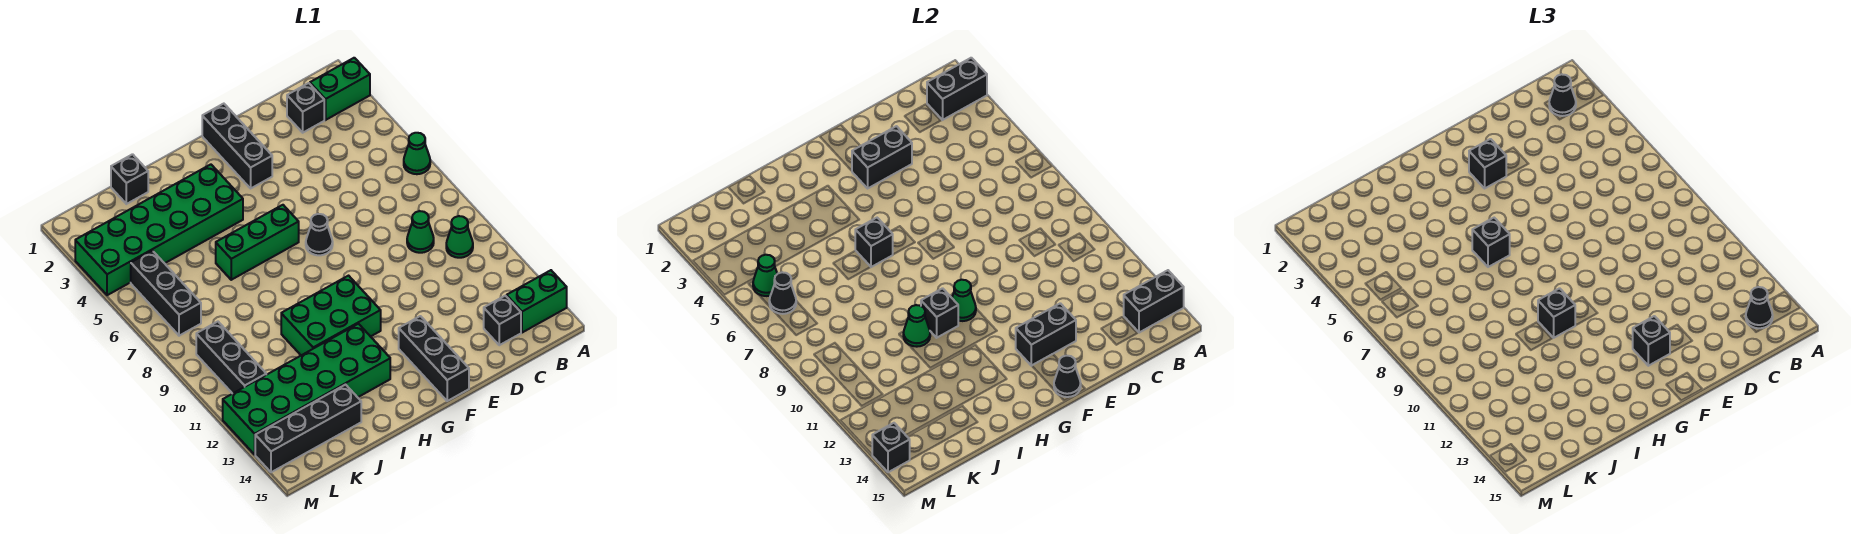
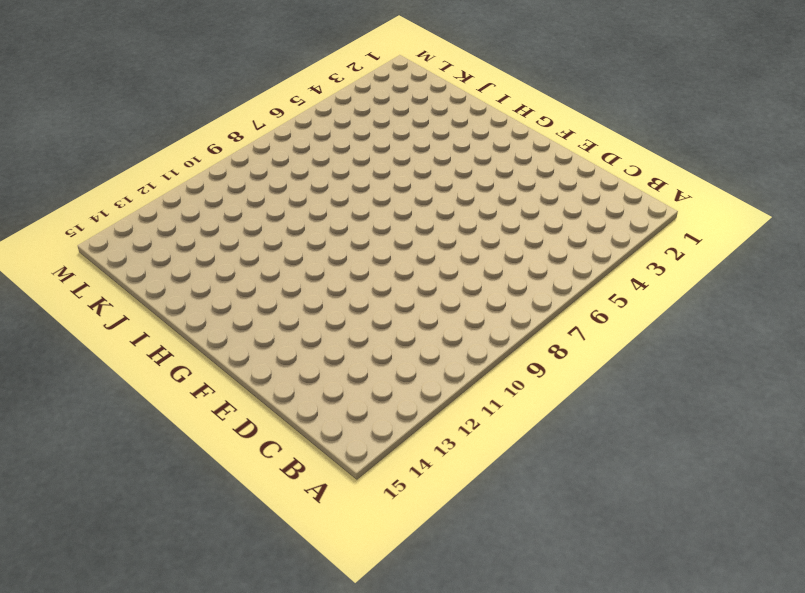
none -> green 1x2 brick [310,58,370,120]
none -> green 1x1 cone [404,133,430,174]
none -> green 1x2 brick [507,270,567,333]
none -> green 1x1 cone [446,216,473,258]

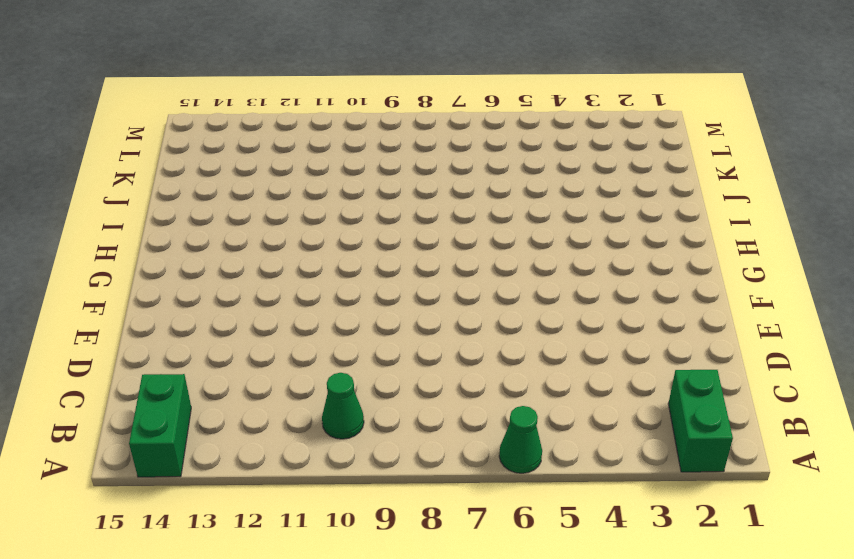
none -> black 1x1 brick [287,83,324,133]
none -> green 1x1 cone [407,211,434,253]
none -> black 1x1 brick [484,296,521,345]
none -> black 1x3 brick [202,104,272,188]

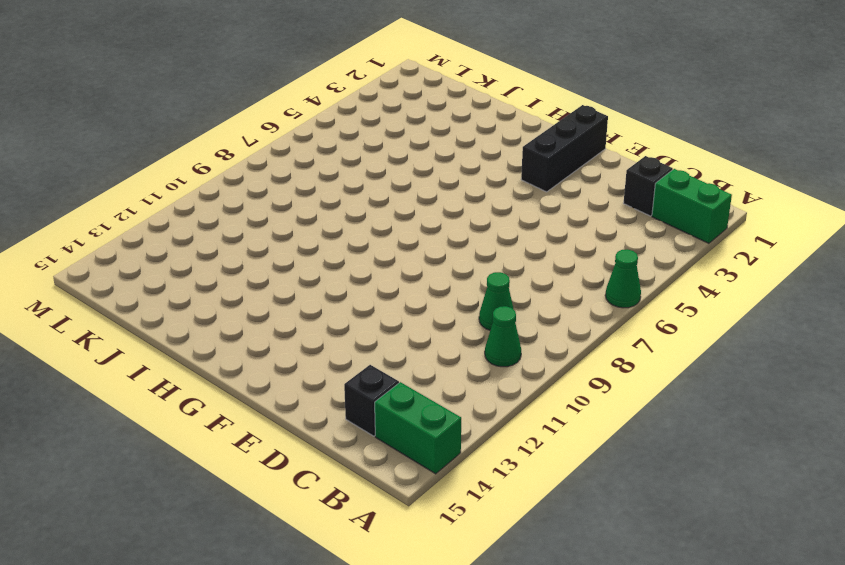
none -> black 1x1 cone [306,214,333,255]
none -> black 1x3 brick [399,316,469,401]
none -> green 1x3 brick [216,205,299,280]
none -> green 2x3 brick [281,276,381,355]

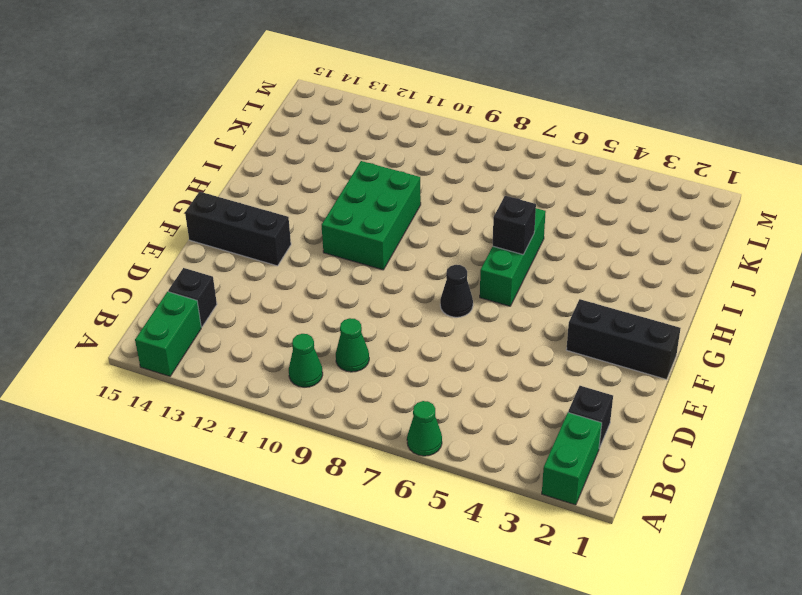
none -> green 2x6 brick [75,164,243,295]
none -> green 2x6 brick [223,324,390,454]
none -> black 1x1 brick [111,154,148,204]
none -> black 1x4 brick [255,385,361,472]

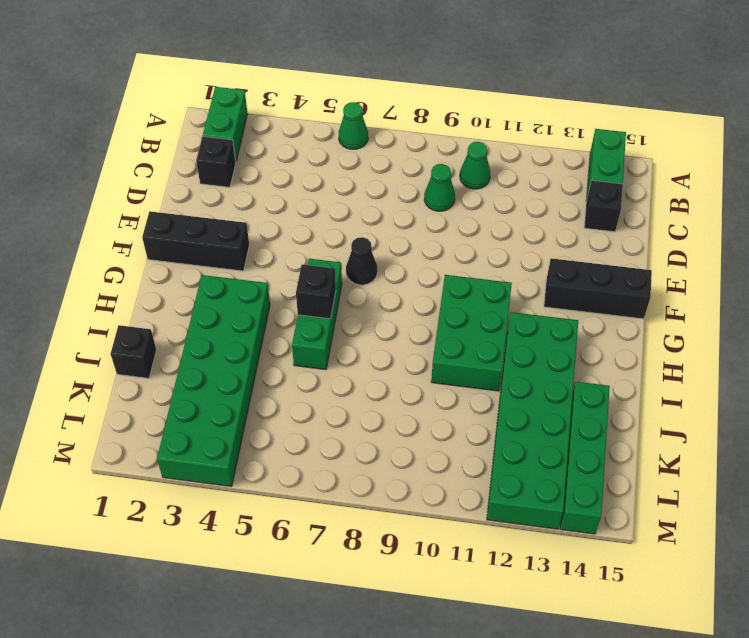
green 1x4 brick [560,382,610,534] -> black 1x4 brick [255,385,361,472]
none -> black 1x3 brick [131,251,201,336]
none -> black 1x3 brick [196,322,266,394]
none -> black 1x2 brick [927,58,987,120]
none -> black 1x2 brick [1124,270,1184,333]

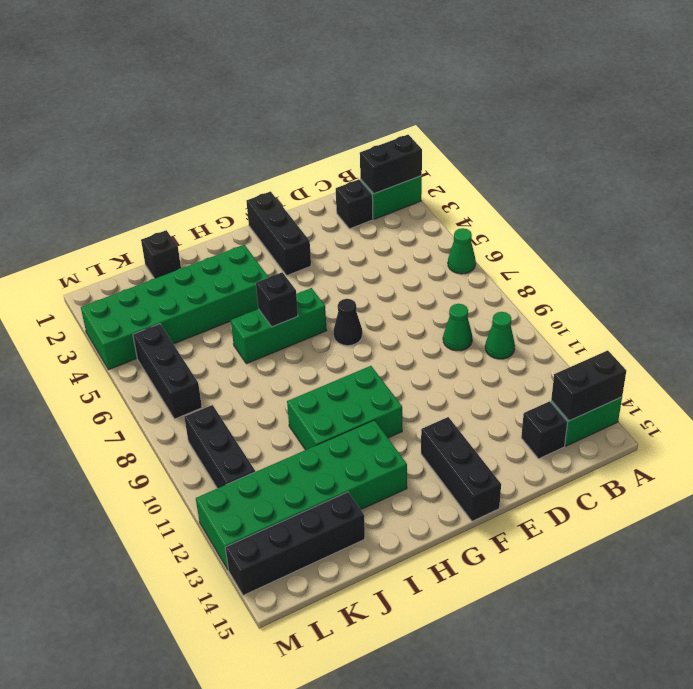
none -> black 1x2 brick [852,126,912,188]
none -> black 1x2 brick [1016,303,1076,366]
none -> black 1x1 cone [1054,356,1081,397]
none -> green 1x1 cone [952,280,976,321]

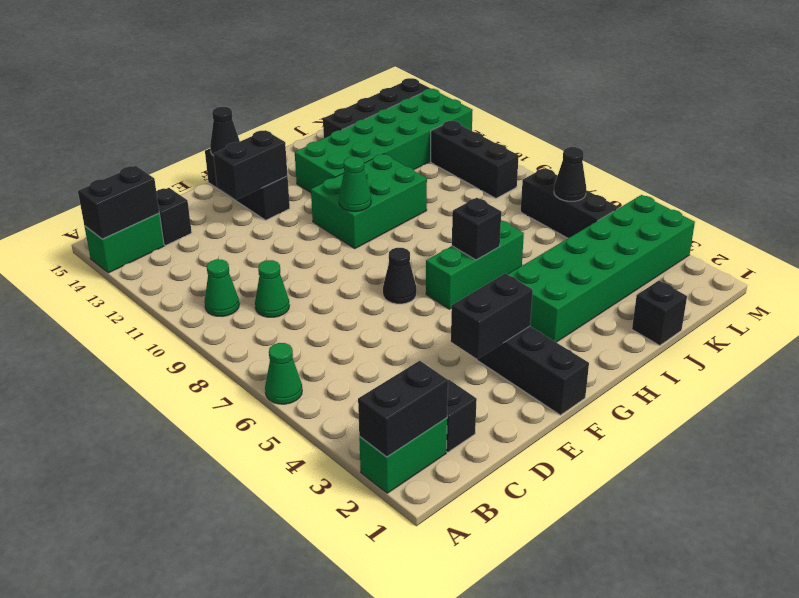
none -> black 1x1 brick [921,288,958,338]
none -> green 1x1 cone [903,305,930,347]
none -> green 1x1 cone [753,255,777,296]
none -> black 1x1 brick [872,423,910,472]

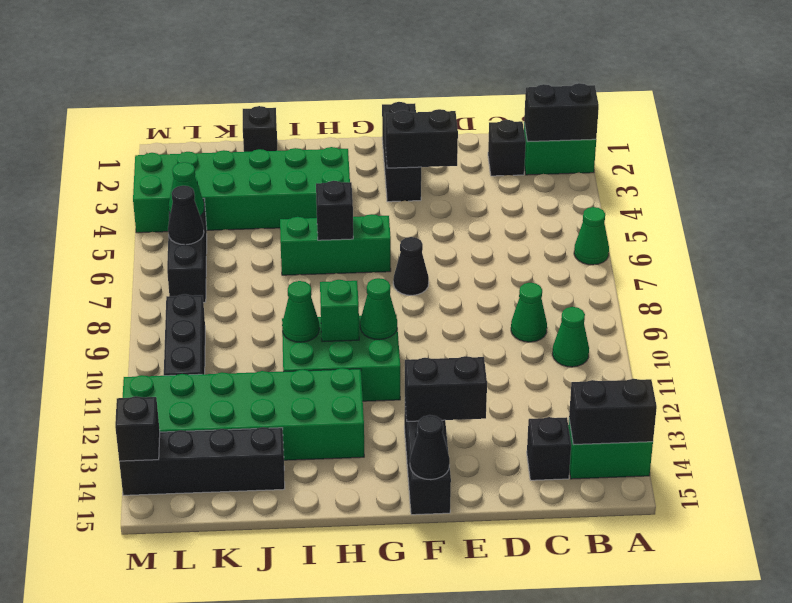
green 1x1 brick [320,280,359,342] -> black 1x1 brick [921,288,958,338]
none -> black 1x1 cone [1549,74,1576,116]
none -> black 1x1 cone [1746,287,1773,328]
none -> black 1x1 brick [1469,139,1506,188]
none -> black 1x1 brick [1633,316,1670,366]

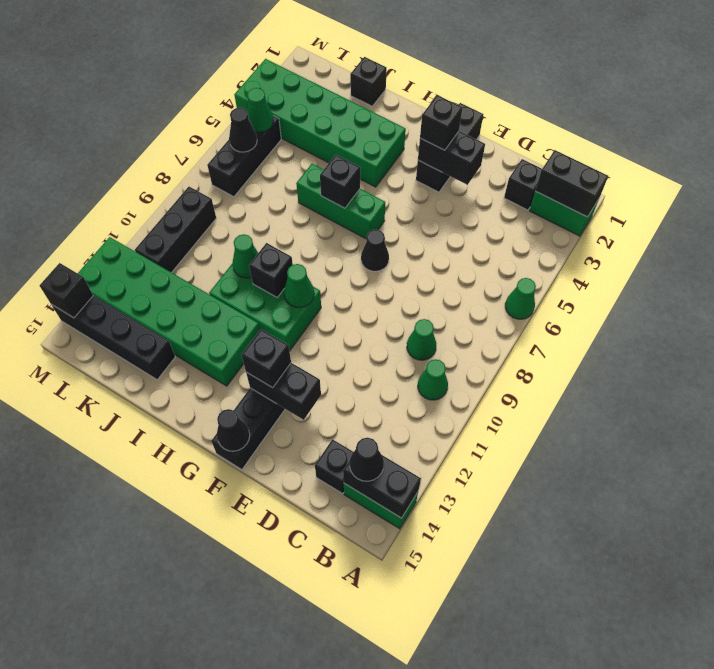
none -> black 1x1 cone [1549,74,1576,116]
none -> black 1x1 brick [1472,218,1510,267]
none -> black 1x1 brick [1538,288,1575,338]

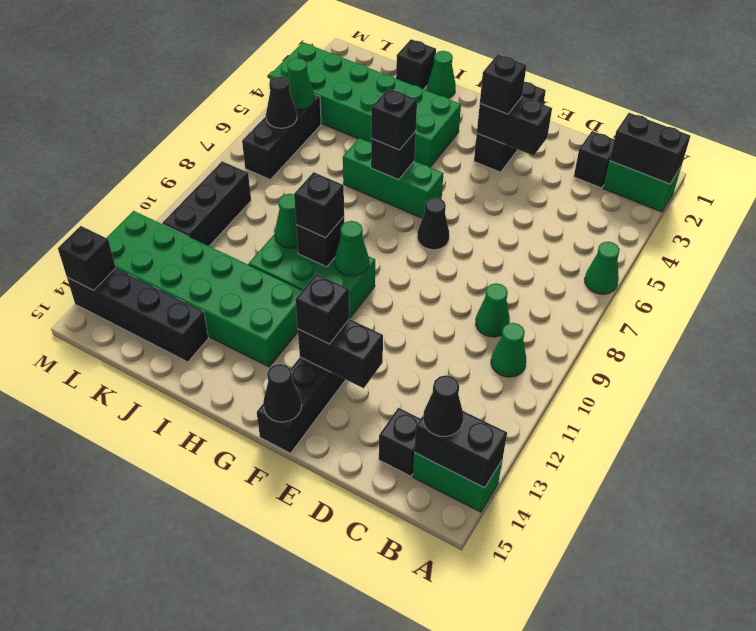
green 1x1 cone [427,51,456,98] -> none
none -> black 1x1 cone [1549,74,1576,116]

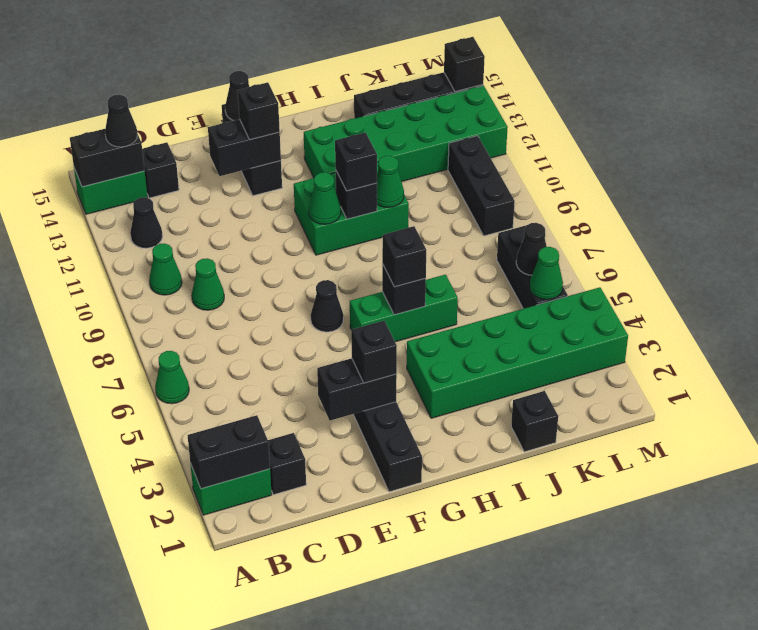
black 1x1 cone [130,197,163,248] -> black 1x1 cone moved to [1549,74,1576,116]

